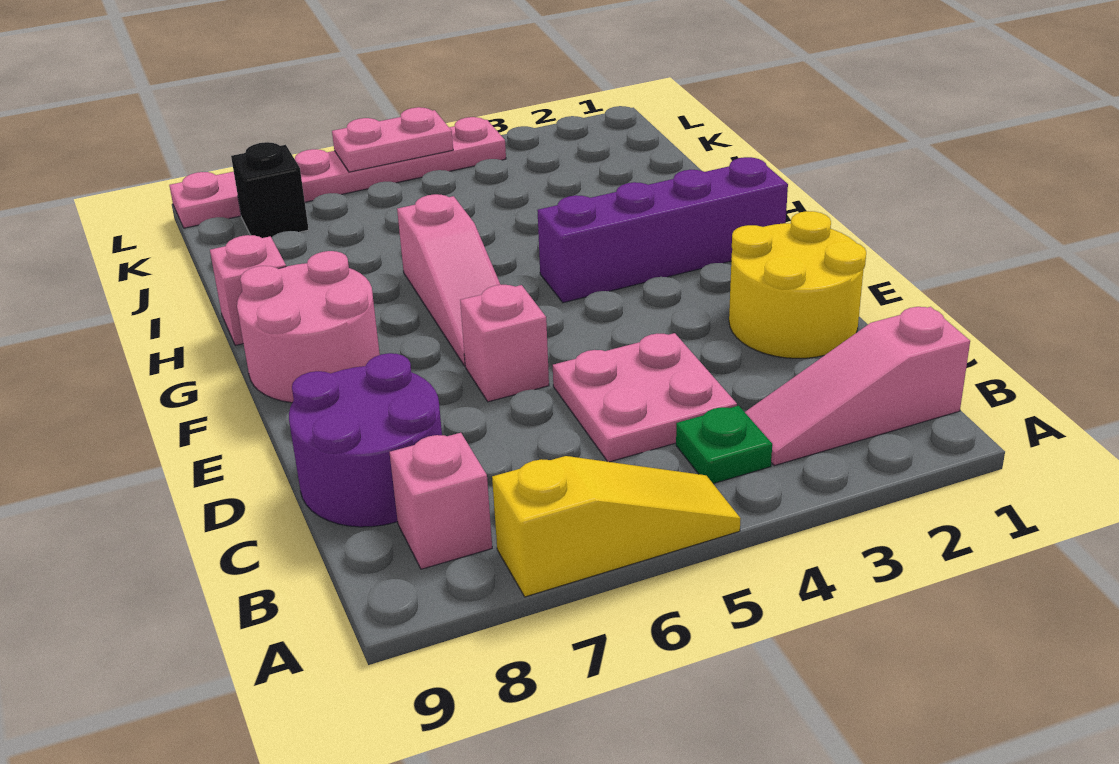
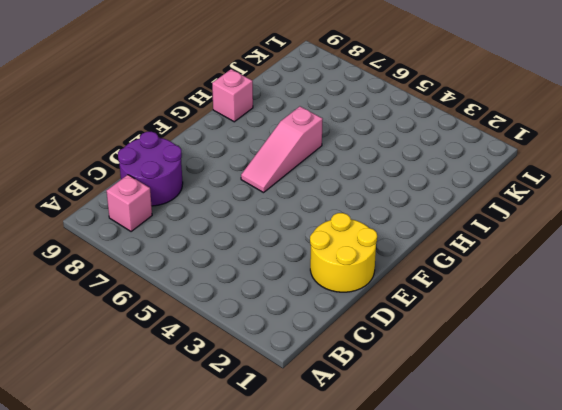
none -> yellow 1x3 slope [492,456,741,597]
none -> pink 1x3 slope [745,307,970,466]
none -> green 1x1 plate [676,406,772,484]

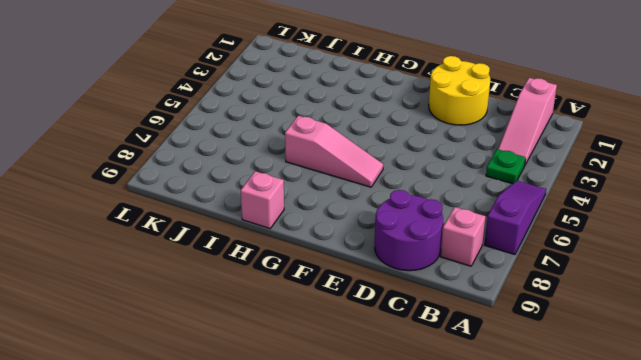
purple 1x3 slope [484,181,546,255] -> yellow 1x3 slope [492,456,741,597]
none -> pink 2x2 plate [553,333,737,462]
none -> pink 1x1 brick [460,285,549,402]
none -> pink 2x2 round brick [237,251,380,403]

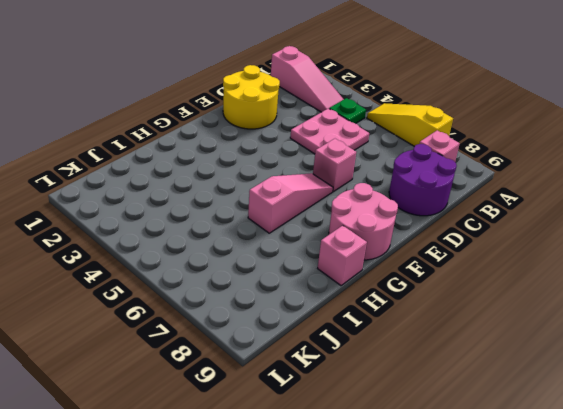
none -> purple 1x4 brick [537,157,788,303]
none -> black 1x1 brick [231,142,309,238]
none -> pink 1x6 plate [169,117,506,228]

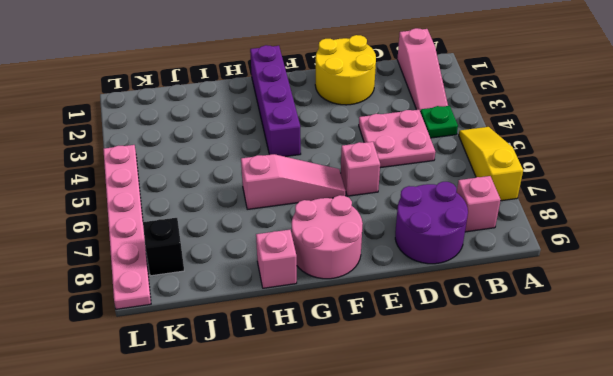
none -> pink 1x2 plate [332,107,453,172]

